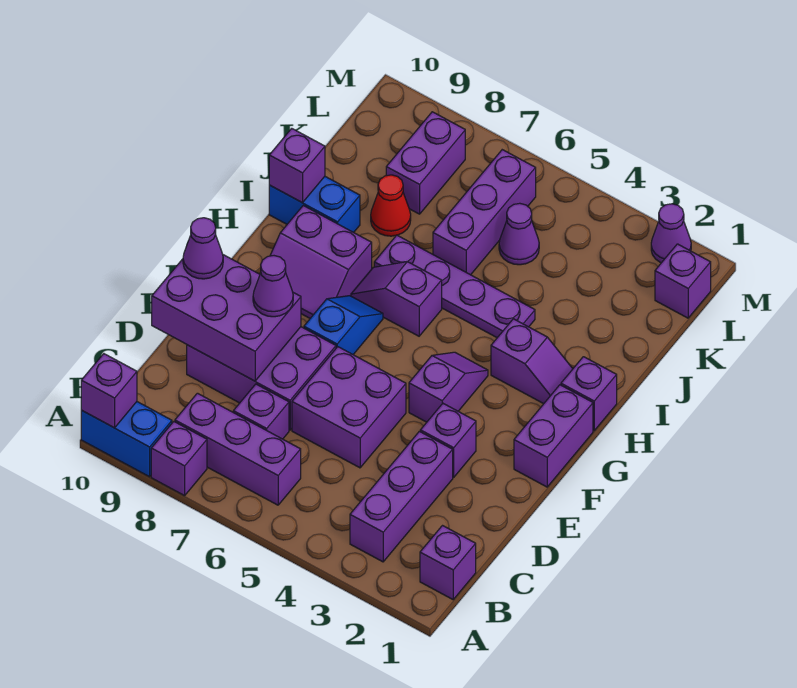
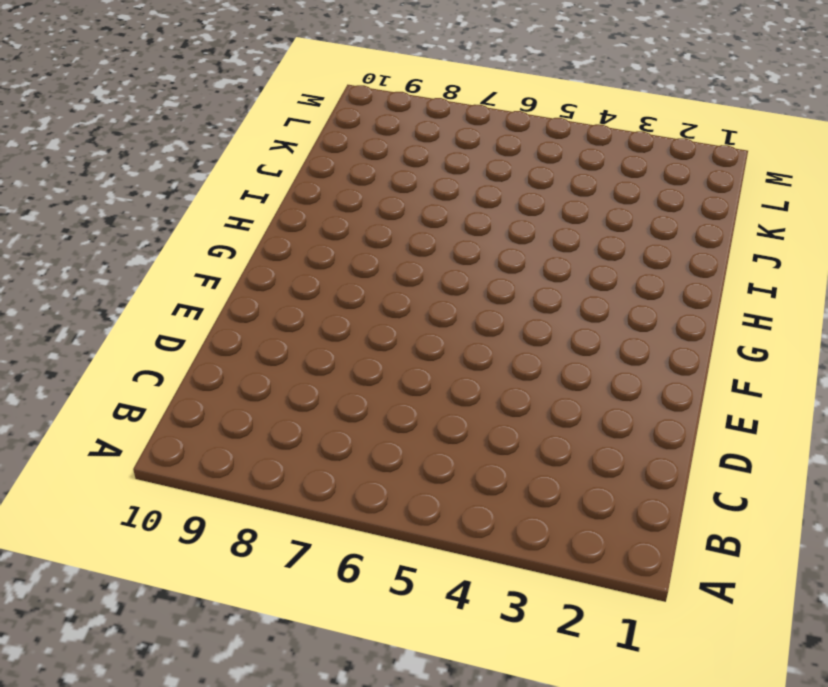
none -> purple 1x1 brick [151,422,207,496]
none -> blue 1x2 brick [81,402,172,477]
none -> purple 1x1 brick [420,526,476,599]

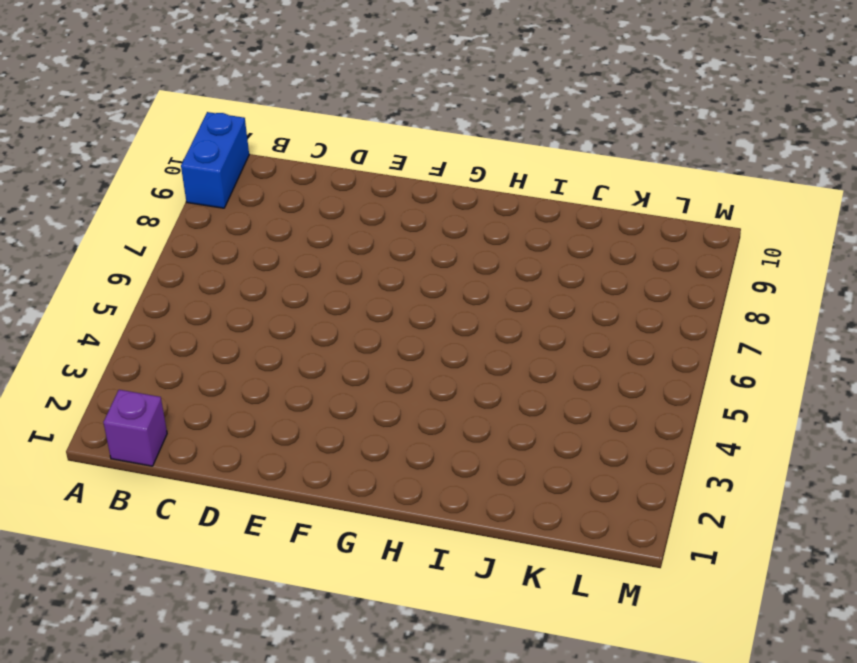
none -> purple 1x1 brick [151,422,207,496]
none -> purple 1x3 brick [350,431,453,562]
none -> purple 1x3 brick [175,393,301,505]

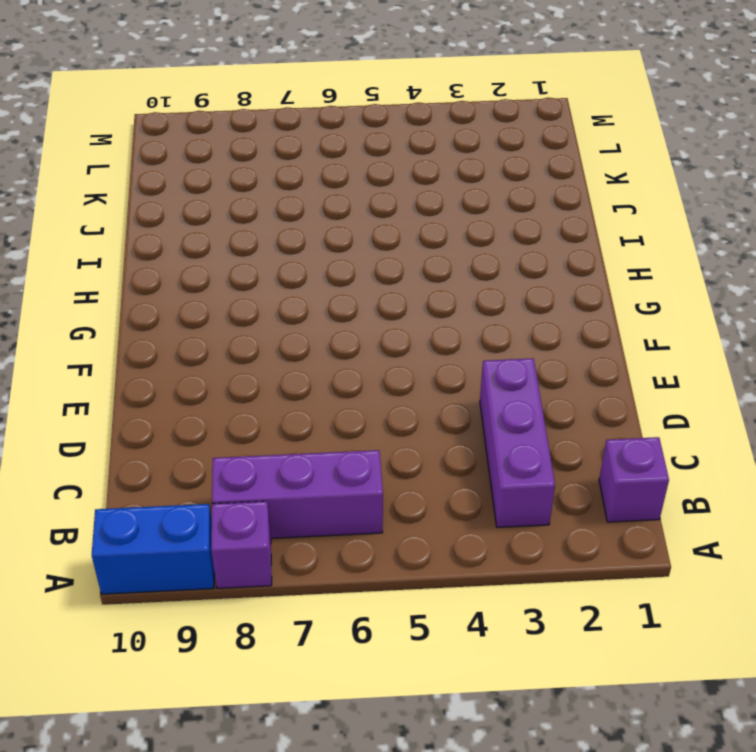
none -> purple 1x1 brick [233,384,289,439]
none -> purple 2x2 brick [292,347,406,468]
none -> purple 2x3 brick [187,327,336,430]

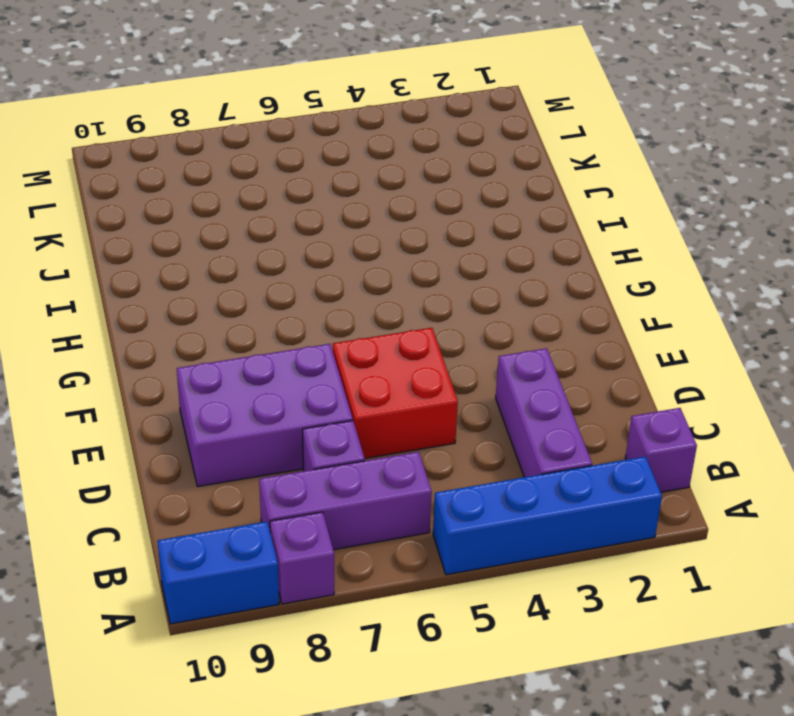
blue 1x4 brick [433,457,662,575] -> none
red 2x2 brick [333,328,458,458] -> purple 2x2 brick [292,347,406,468]
none -> purple 1x1 brick [420,403,476,477]
none -> purple 1x2 brick [514,385,593,487]
none -> purple 1x2 slope [409,352,488,422]

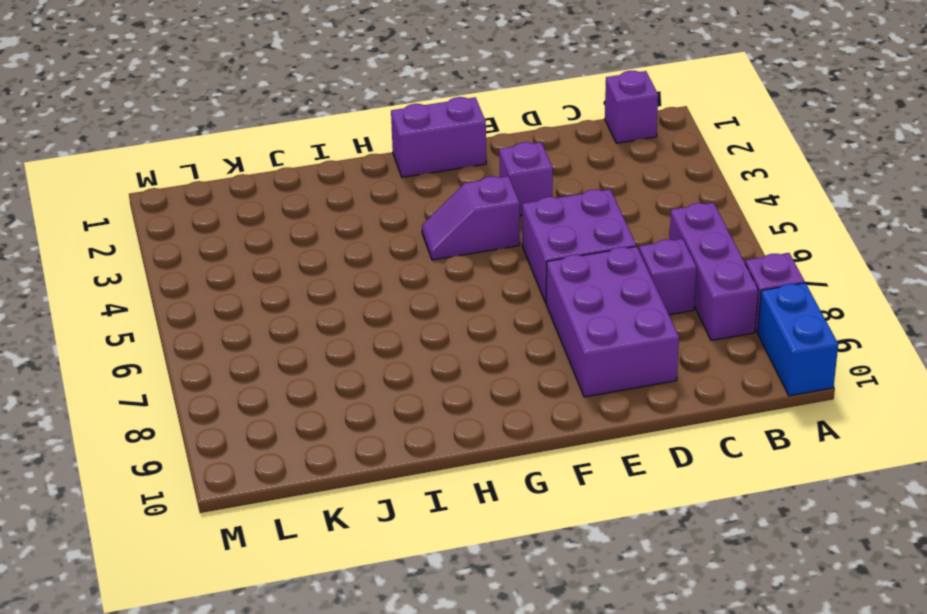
none -> purple 1x3 brick [350,431,453,562]
none -> blue 1x2 slope [304,296,383,354]
none -> purple 2x2 slope [270,206,372,318]

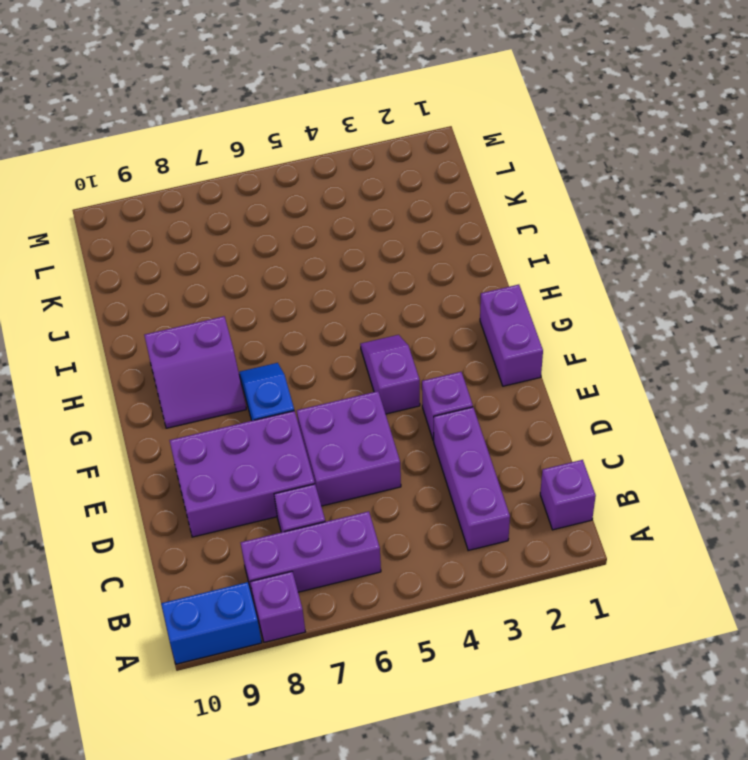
none -> purple 1x1 brick [561,357,617,431]
none -> purple 1x2 slope [491,319,573,404]
none -> purple 1x2 slope [351,262,442,336]

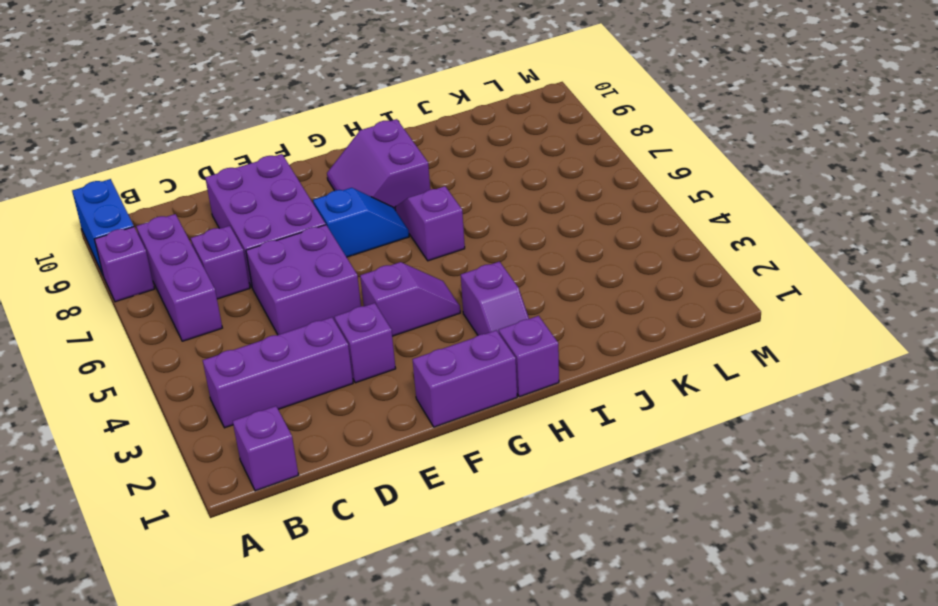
none -> purple 1x4 plate [374,235,535,338]
none -> blue 1x2 brick [269,177,360,233]
none -> purple 1x3 brick [433,150,536,275]

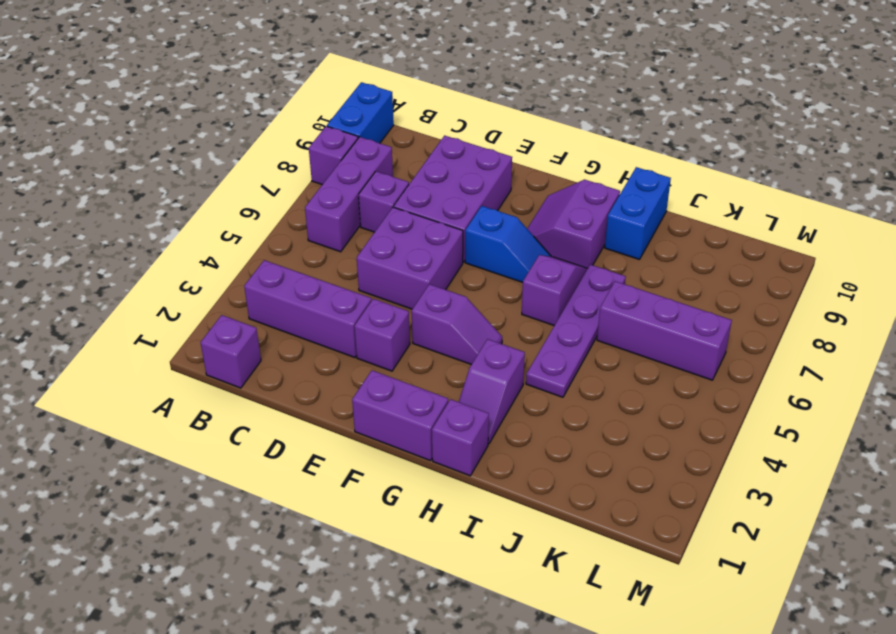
none -> red 1x1 cone [371,175,411,236]
none -> purple 1x1 cone [499,203,539,265]
none -> purple 1x2 brick [386,112,465,214]

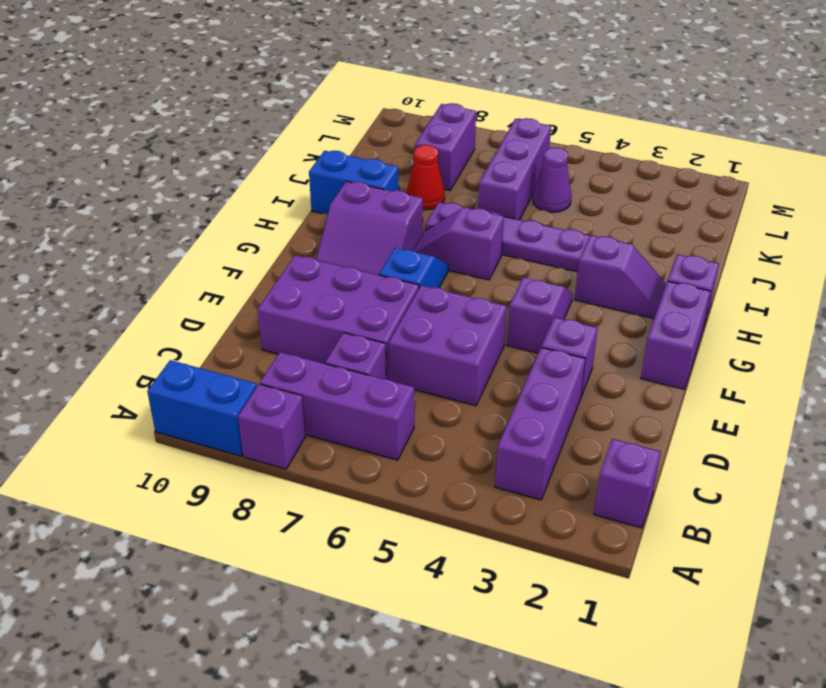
none -> purple 1x1 brick [655,244,711,318]
none -> purple 1x1 cone [651,204,691,263]
none -> purple 1x1 brick [81,354,137,428]

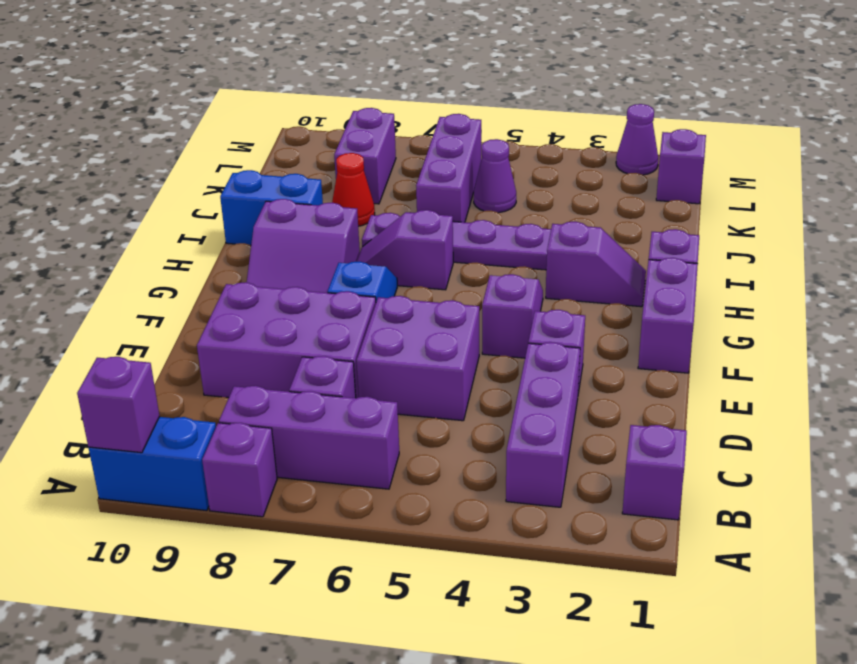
none -> purple 2x3 brick [152,255,301,381]
none -> purple 1x1 brick [269,128,325,203]
none -> purple 1x1 cone [253,256,293,317]

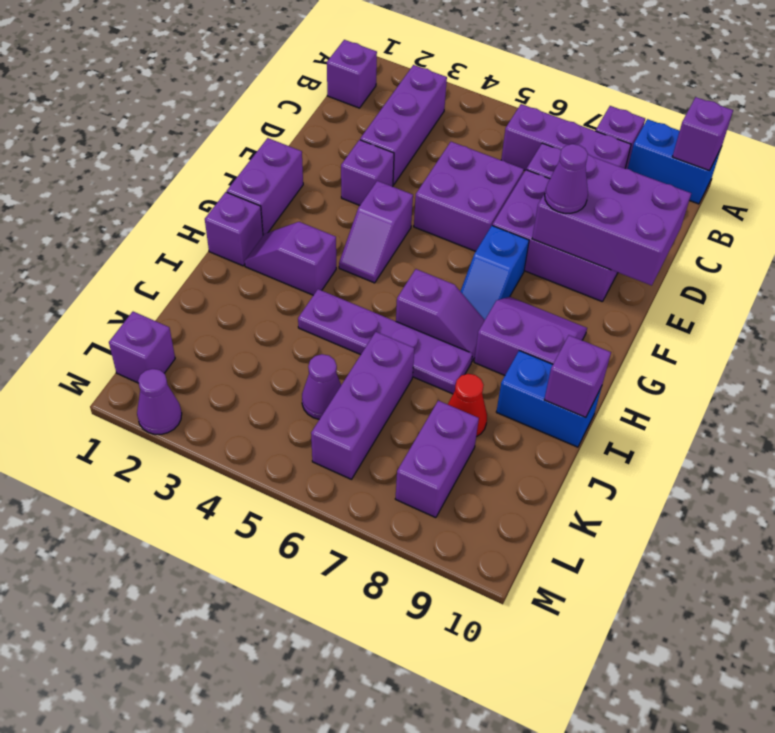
none -> purple 1x1 cone [183,218,223,279]

